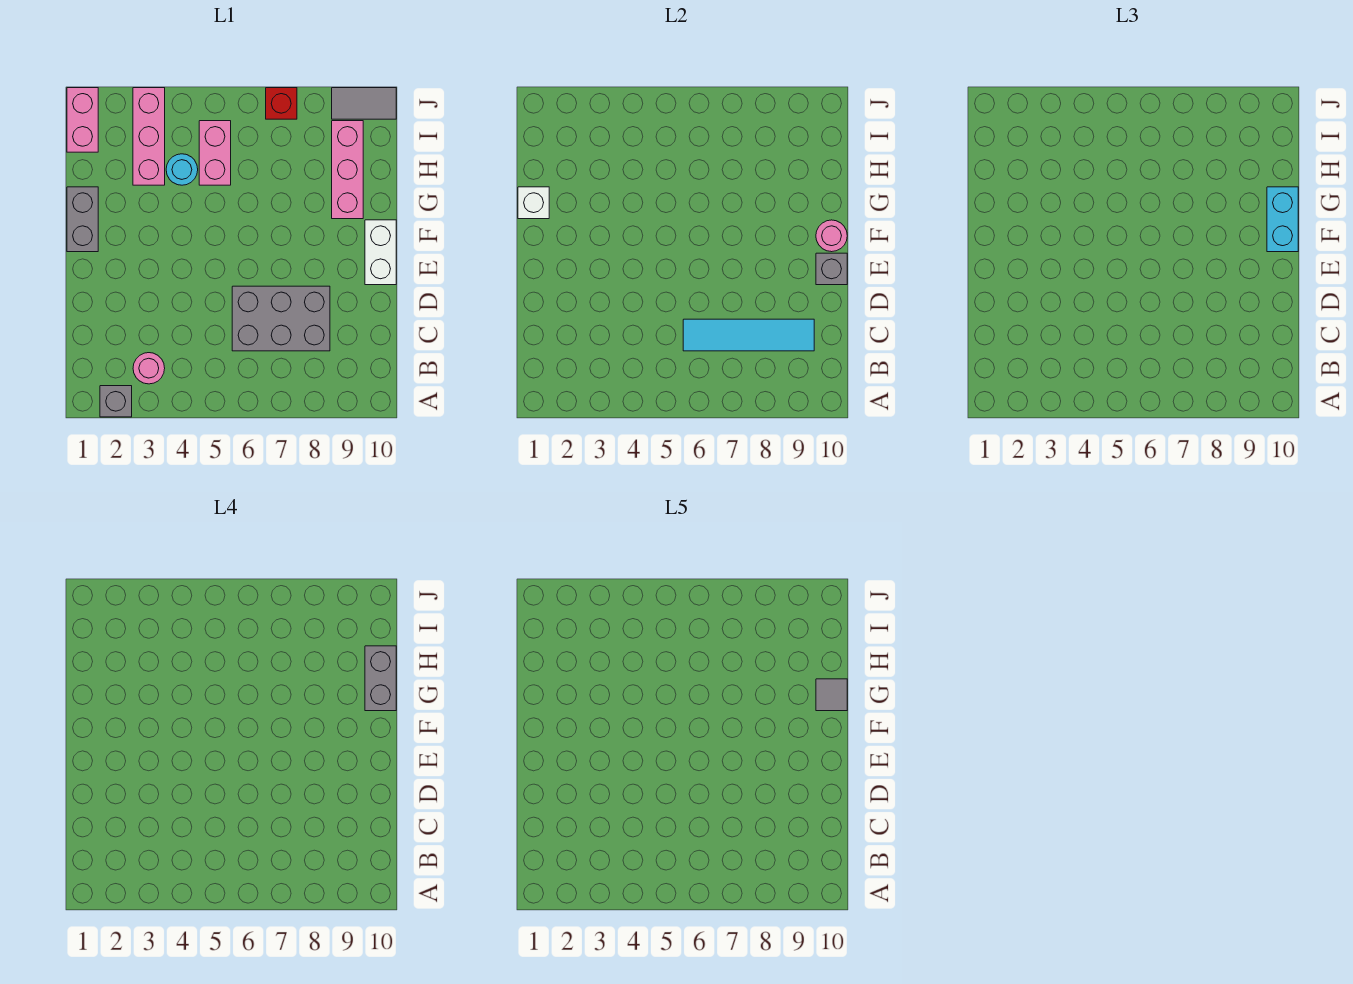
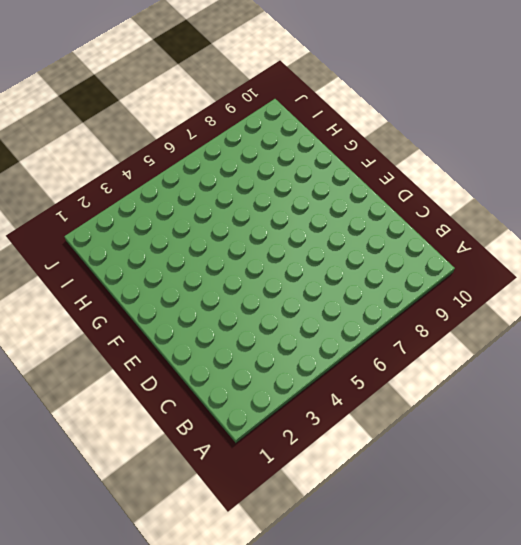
none -> grey 1x1 brick [100,386,132,417]
none -> pink 1x1 round brick [133,353,165,384]
none -> grey 2x3 brick [232,286,330,351]

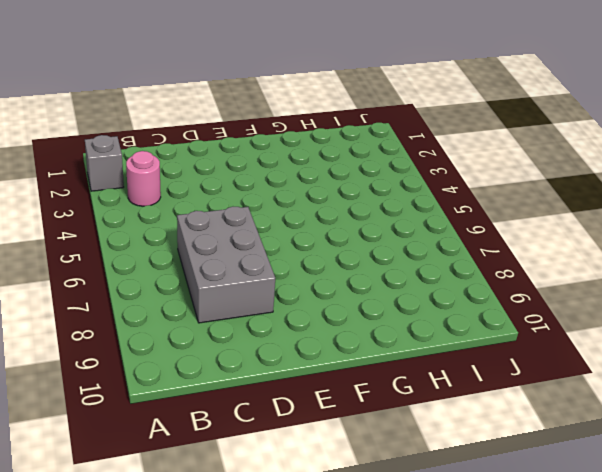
none -> white 1x2 brick [365,220,396,285]
none -> grey 1x2 brick [67,187,98,252]
none -> pink 1x3 brick [332,121,363,219]

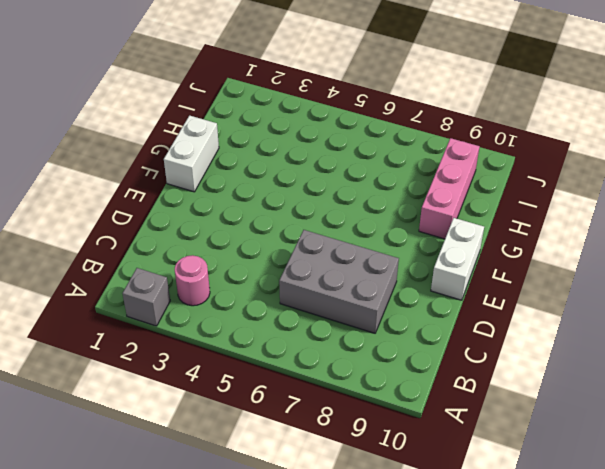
white 1x2 brick [164,116,219,192] -> grey 1x2 brick [67,187,98,252]
none -> pink 1x3 brick [133,88,165,185]
none -> cyan 1x1 round brick [166,154,198,185]
none -> pink 1x2 brick [199,121,231,185]

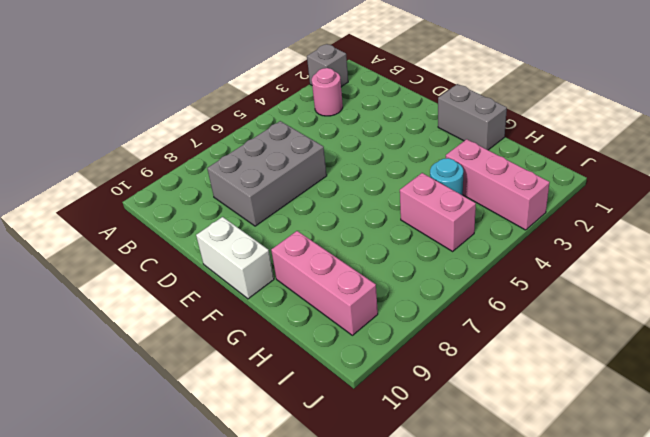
none -> pink 1x2 brick [67,88,98,152]
none -> red 1x1 brick [266,88,297,119]
none -> grey 1x2 tile [332,88,396,119]

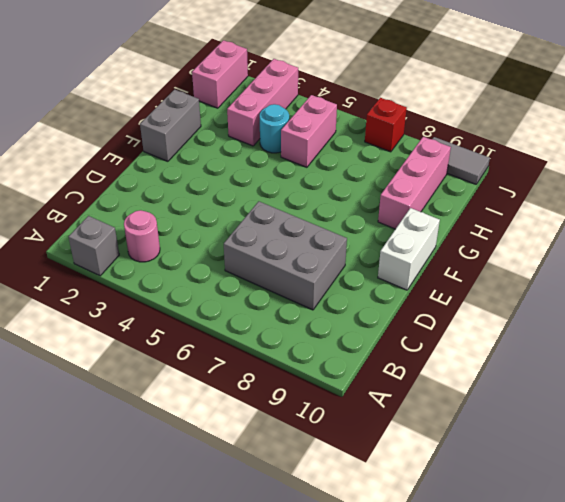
none -> cyan 1x4 tile [683,319,814,351]
none -> grey 1x1 brick [816,253,847,285]
none -> pink 1x1 round brick [816,220,847,252]

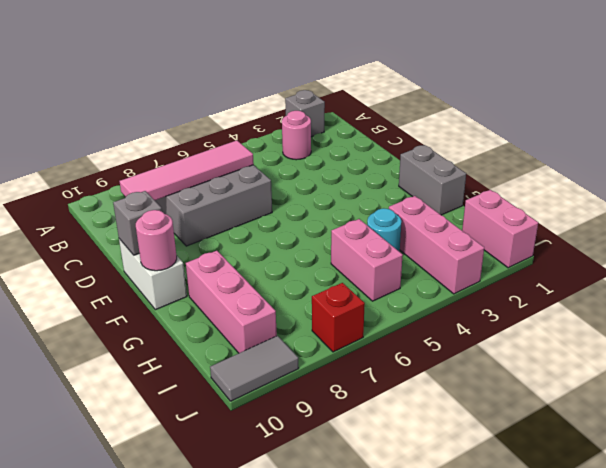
pink 1x4 tile [119,140,254,200] -> cyan 1x4 tile [683,319,814,351]
none -> white 1x1 brick [518,187,549,219]
none -> cyan 1x2 brick [1267,187,1298,252]
none -> grey 1x2 brick [365,646,396,711]

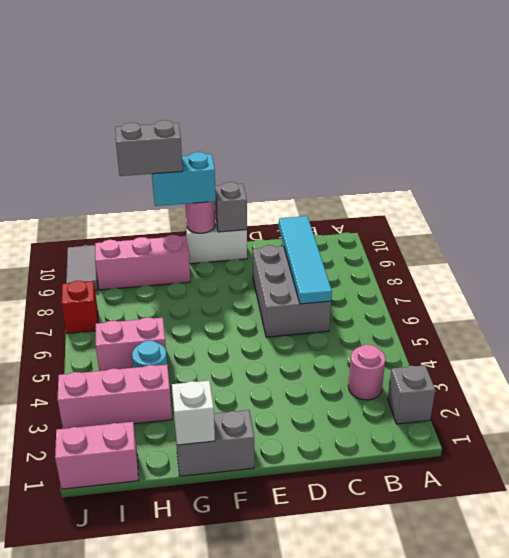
none -> grey 1x1 tile [816,679,847,711]

